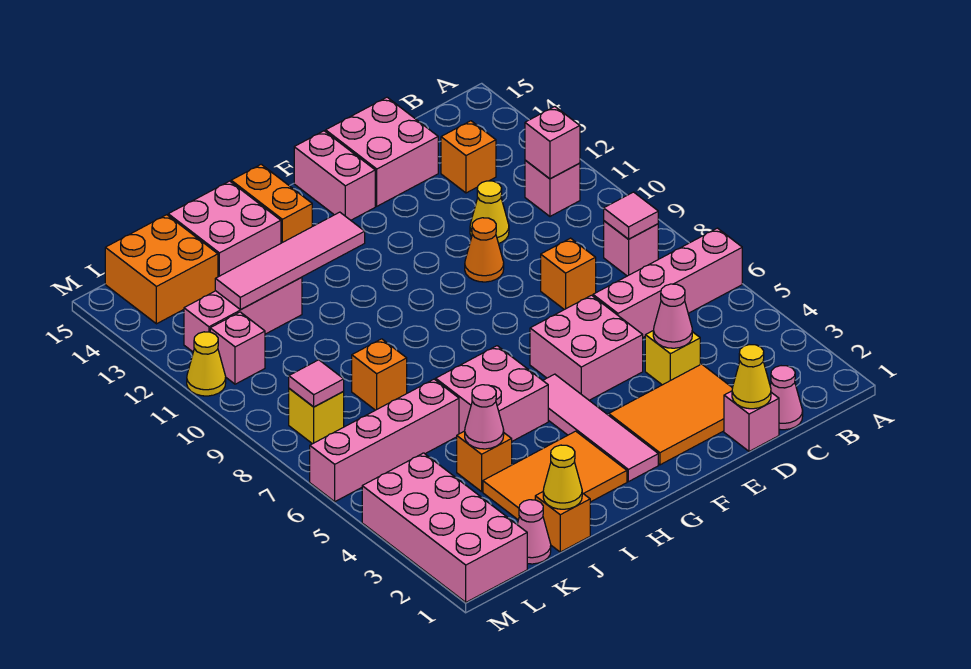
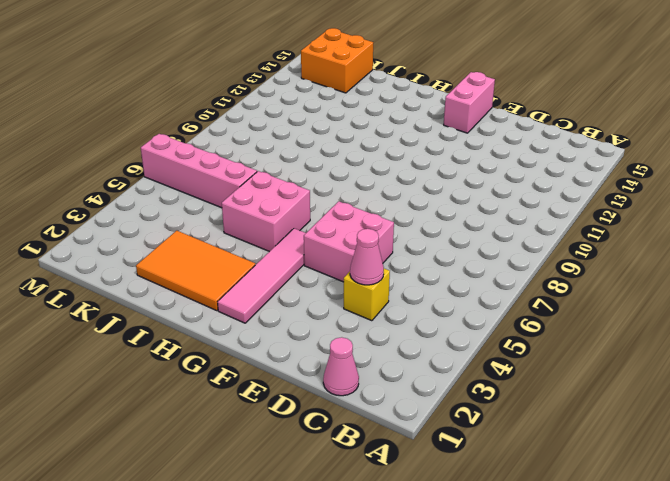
none -> pink 1x4 brick [593,228,742,337]
none -> pink 1x1 brick [604,221,658,276]
none -> pink 1x1 brick [525,160,580,216]
none -> orange 1x1 brick [441,121,496,193]

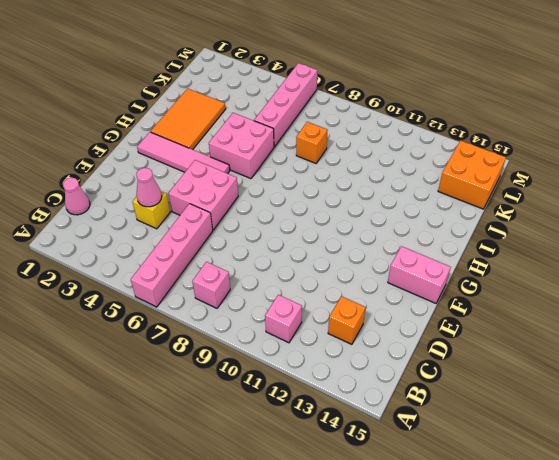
none -> pink 1x1 brick [724,391,779,451]
none -> orange 2x3 tile [609,364,732,465]
none -> orange 1x1 brick [541,238,596,310]
none -> yellow 1x1 cone [470,181,509,243]

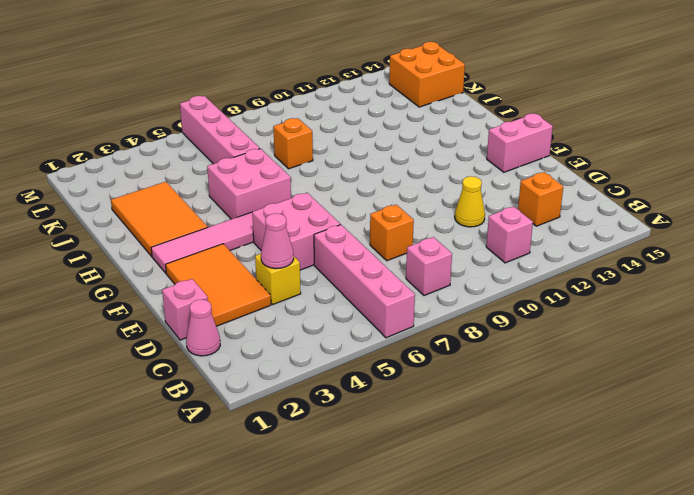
none -> pink 2x2 brick [326,97,438,206]
none -> orange 1x1 cone [465,218,504,282]
none -> orange 1x2 brick [231,164,312,243]
none -> pink 2x2 brick [168,181,281,277]

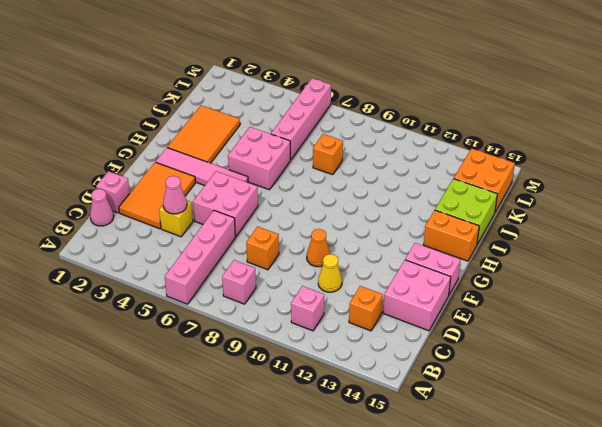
lime 2x2 brick [435,179,497,244] -> pink 2x2 brick [168,181,281,277]
none -> orange 1x1 brick [535,492,590,552]
none -> orange 1x1 brick [457,431,512,492]
none -> pink 1x3 brick [184,277,302,352]
none -> pink 1x1 cone [517,500,551,564]

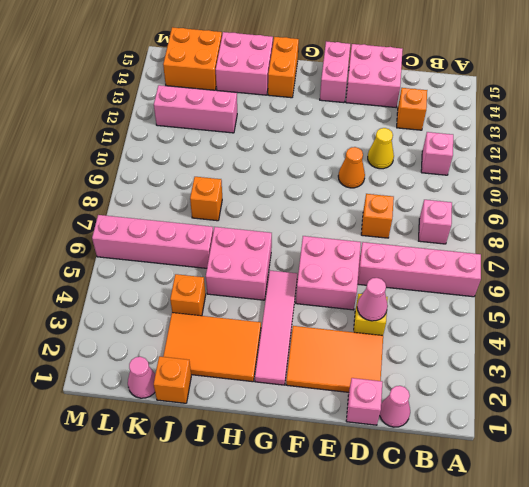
none -> pink 2x4 brick [362,453,527,602]
none -> yellow 1x1 brick [289,389,344,444]
none -> pink 1x1 brick [210,312,265,384]
none -> yellow 1x1 cone [187,332,226,396]

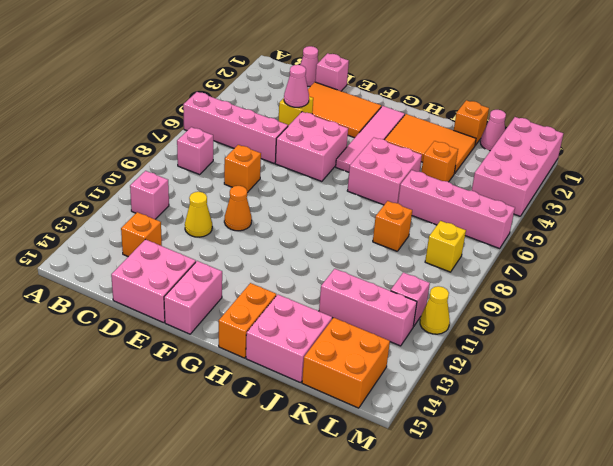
none -> pink 1x1 tile [604,192,658,239]
none -> pink 1x1 brick [525,107,580,179]
none -> yellow 1x1 cone [732,345,771,409]
none -> pink 1x4 tile [215,212,365,310]

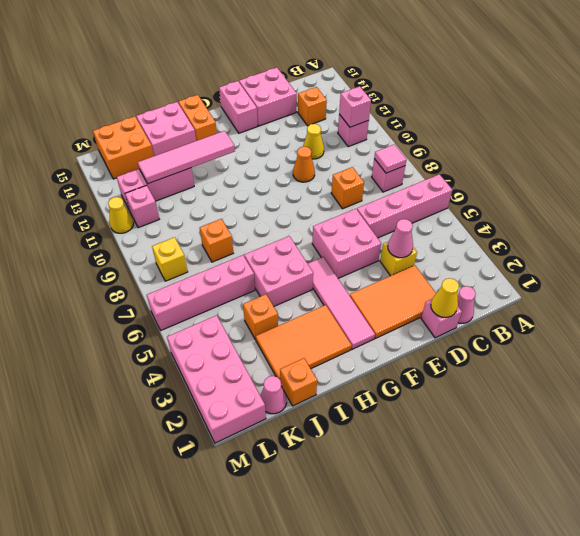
none -> yellow 1x1 cone [543,445,582,509]
none -> pink 1x1 cone [465,385,504,449]
none -> pink 1x1 tile [289,360,344,407]

